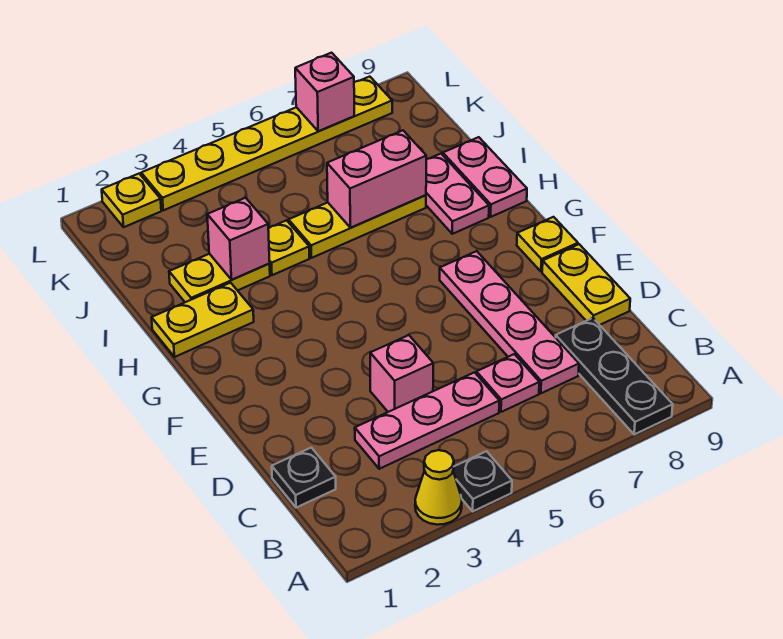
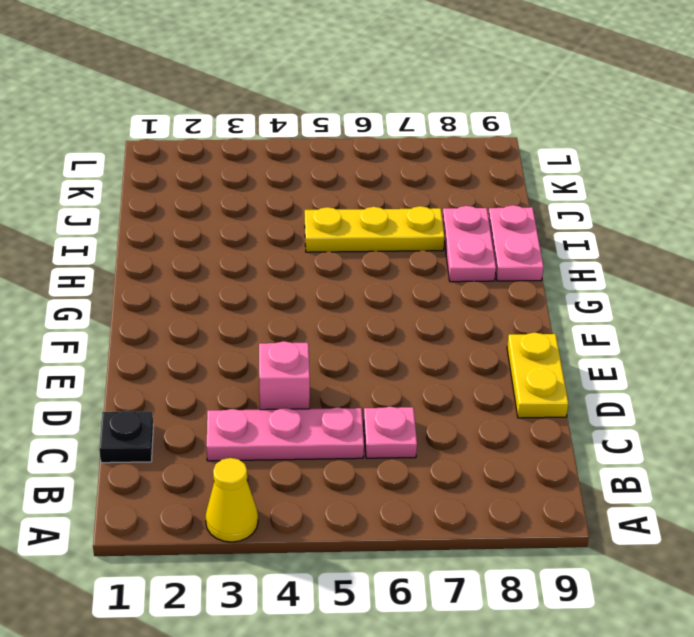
none -> black 1x1 plate [453,451,512,511]
none -> black 1x3 plate [556,318,673,434]
none -> pink 1x4 plate [440,251,579,393]

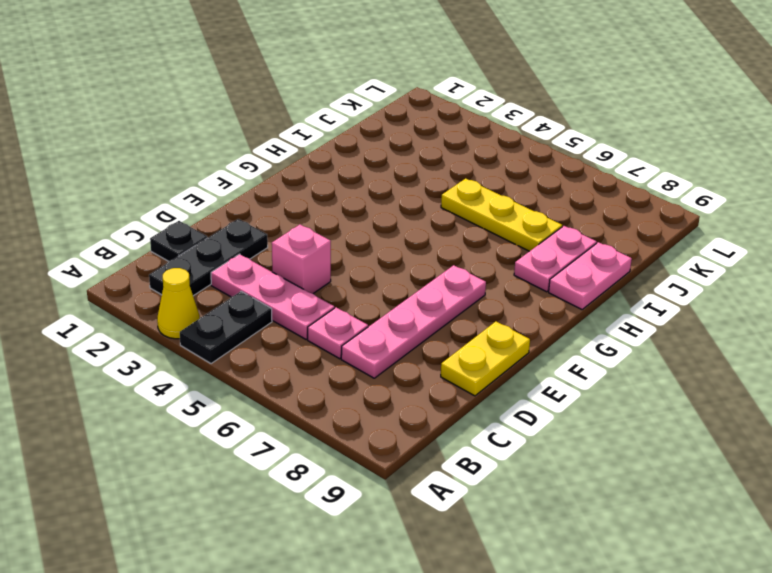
black 1x2 plate [180,292,272,364] -> black 1x1 plate [453,451,512,511]
black 1x3 plate [149,219,268,296] -> black 1x3 plate moved to [556,318,673,434]
none -> yellow 1x1 plate [517,217,578,272]
none -> yellow 1x2 plate [152,283,254,357]
none -> yellow 1x2 plate [169,254,270,302]

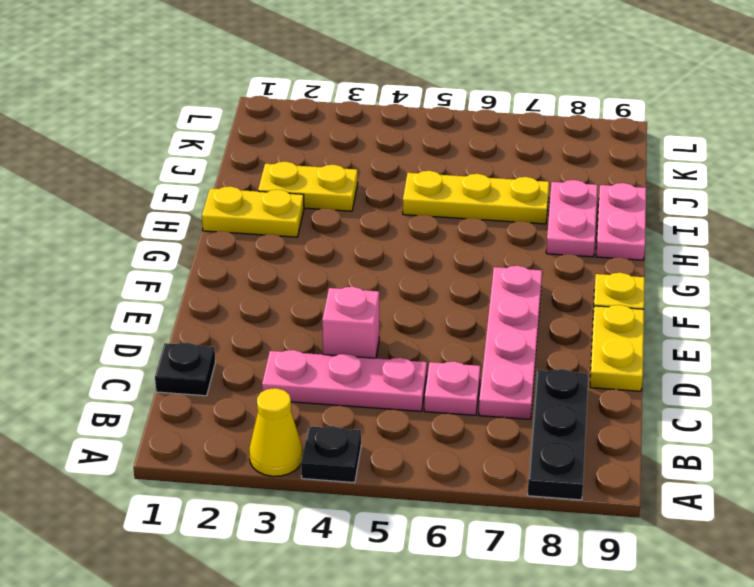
none -> yellow 1x1 plate [268,220,310,275]
none -> yellow 1x1 plate [102,174,161,227]
none -> yellow 1x6 plate [141,77,392,210]

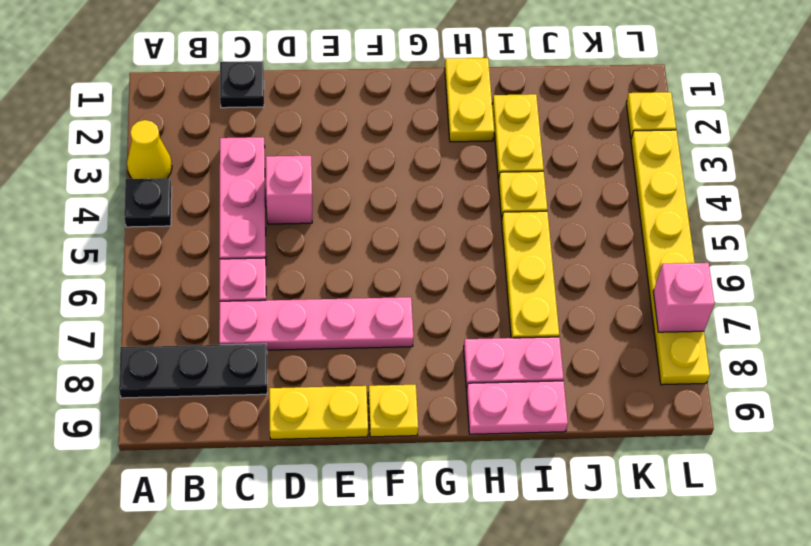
none -> pink 1x1 brick [207,198,270,280]
none -> pink 1x2 brick [327,130,426,228]

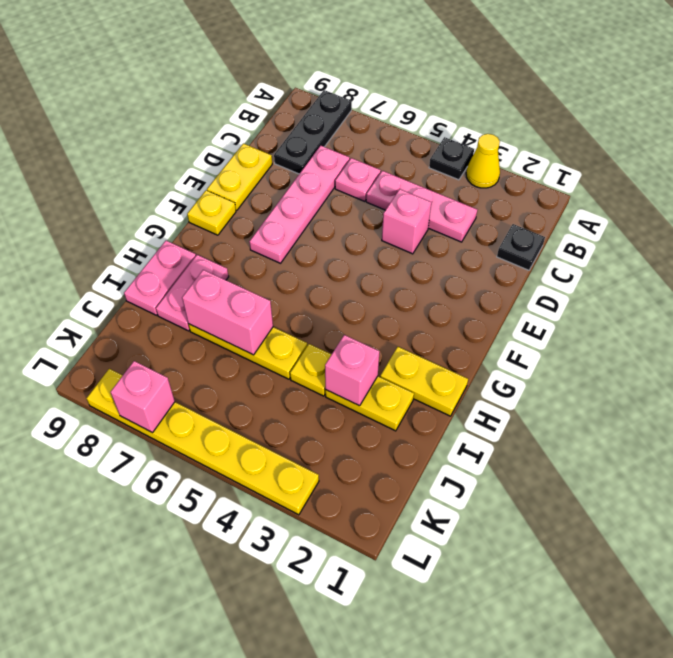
none -> yellow 1x1 plate [102,174,161,227]

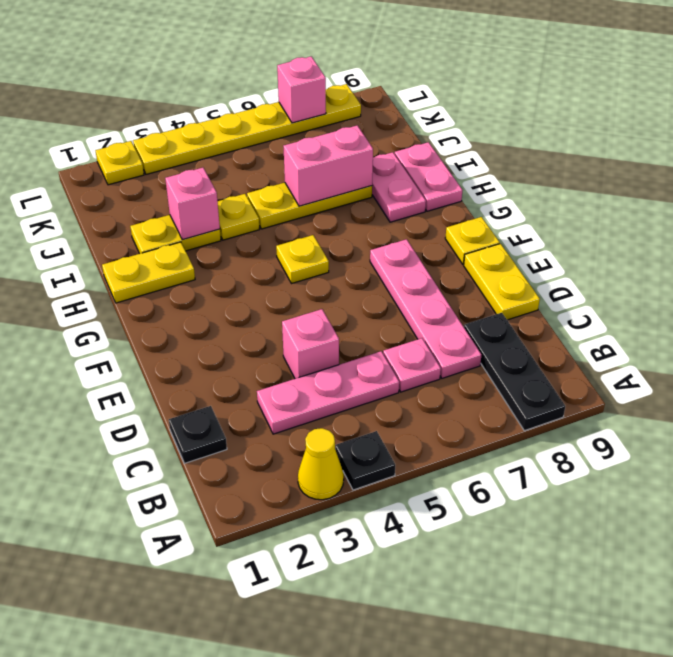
yellow 1x1 plate [276,235,329,284] -> none

